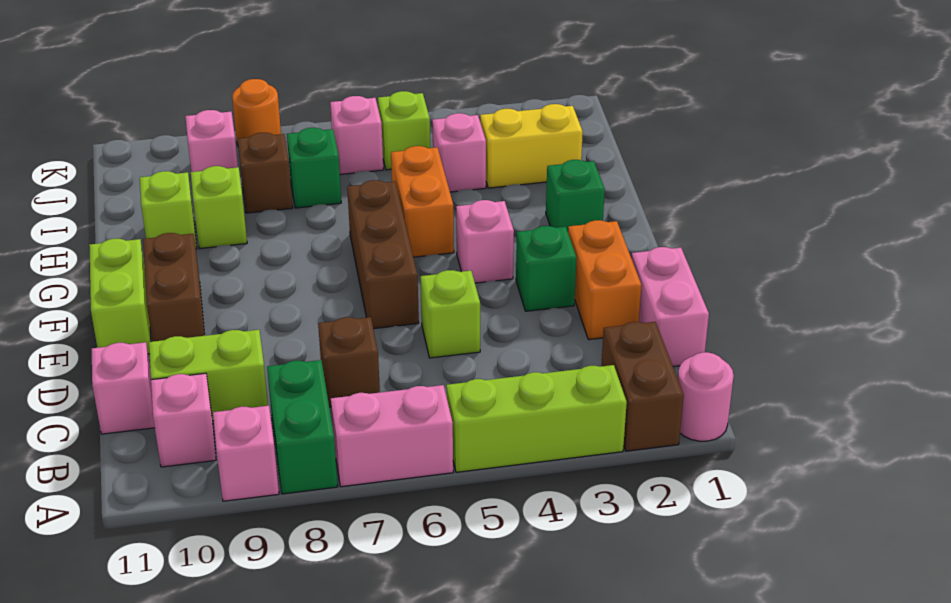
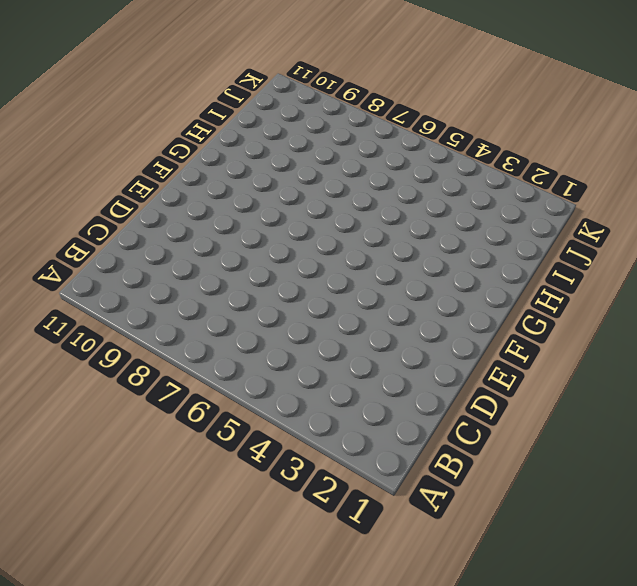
none -> pink 1x1 round brick [678,352,734,441]
none -> brown 1x2 brick [601,322,684,451]
none -> lime 1x3 brick [446,365,627,472]
none -> pink 1x2 brick [331,385,453,487]

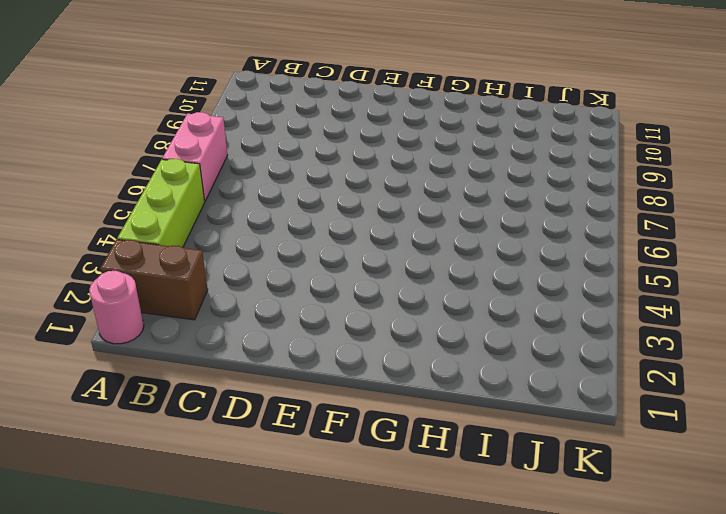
none -> green 1x2 brick [267,360,338,494]
none -> pink 1x1 brick [213,406,279,501]
none -> pink 1x1 brick [151,373,216,467]
none -> pink 1x2 brick [631,247,709,367]

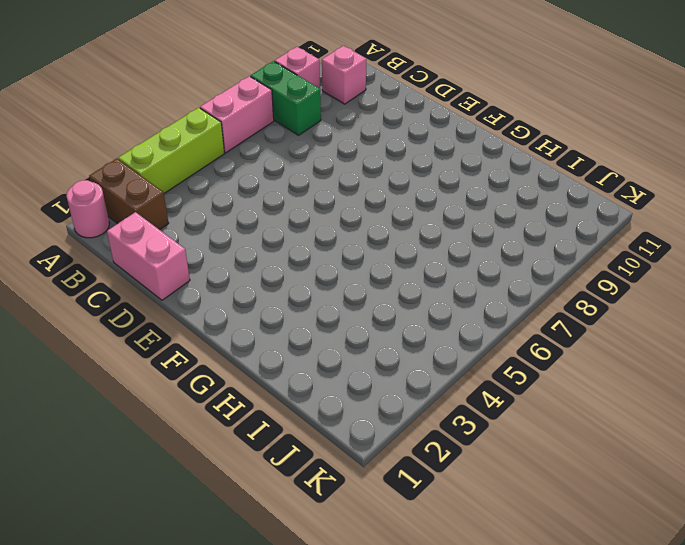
none -> brown 1x1 brick [318,317,380,407]
none -> lime 1x2 brick [149,330,268,421]
none -> pink 1x1 brick [92,342,155,434]
none -> orange 1x2 brick [568,220,642,340]

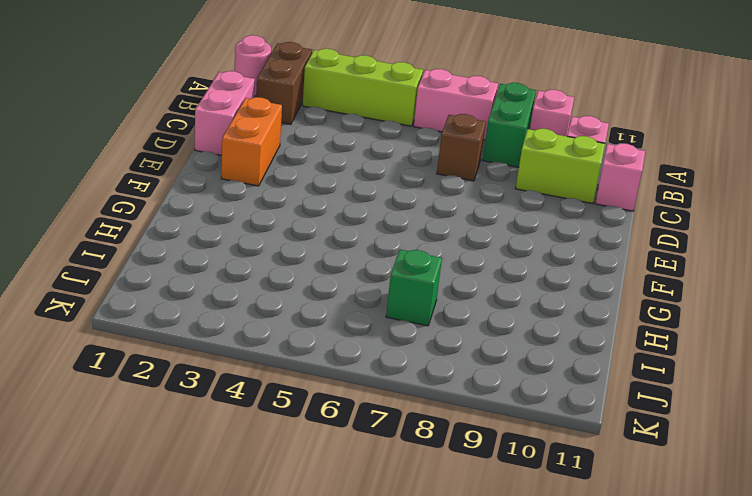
none -> lime 1x1 brick [421,270,480,358]
none -> green 1x1 brick [516,226,577,311]
none -> brown 1x3 brick [347,180,419,329]
none -> brown 1x2 brick [143,233,205,342]

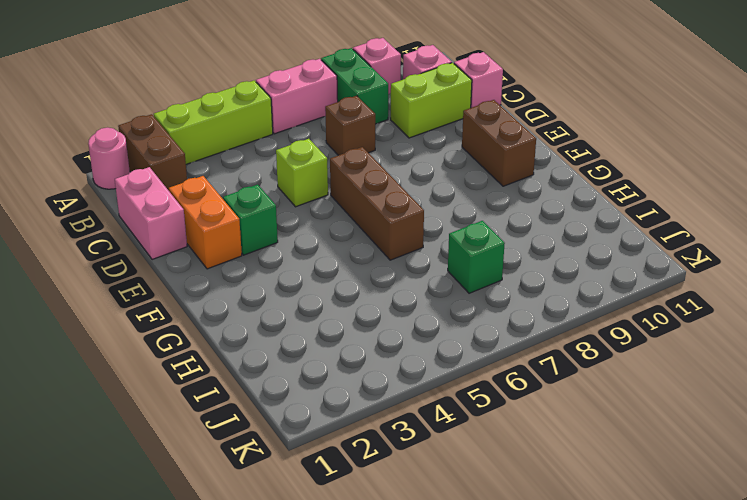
none -> lime 1x2 brick [89,239,151,354]
none -> pink 1x1 brick [456,200,514,283]
none -> green 1x1 brick [546,160,605,231]
none -> orange 1x2 brick [391,146,454,257]

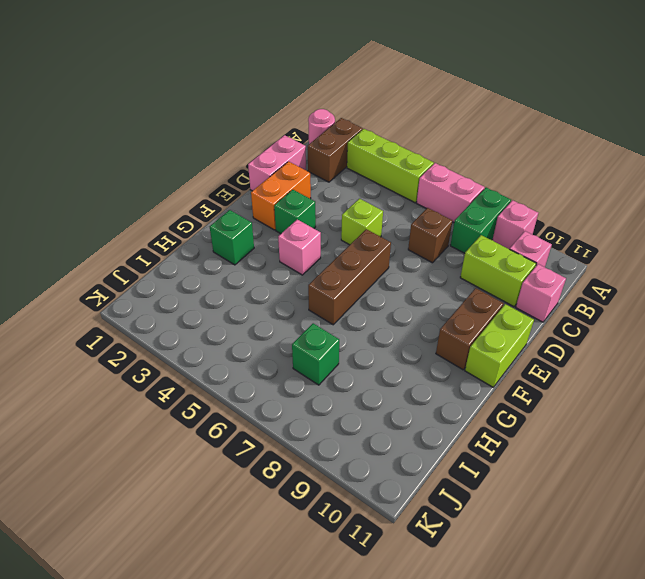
none -> orange 1x2 brick [391,146,454,257]
none -> lime 1x1 brick [191,166,247,249]
none -> lime 1x1 brick [140,171,197,249]
none -> yellow 1x2 brick [480,104,583,188]

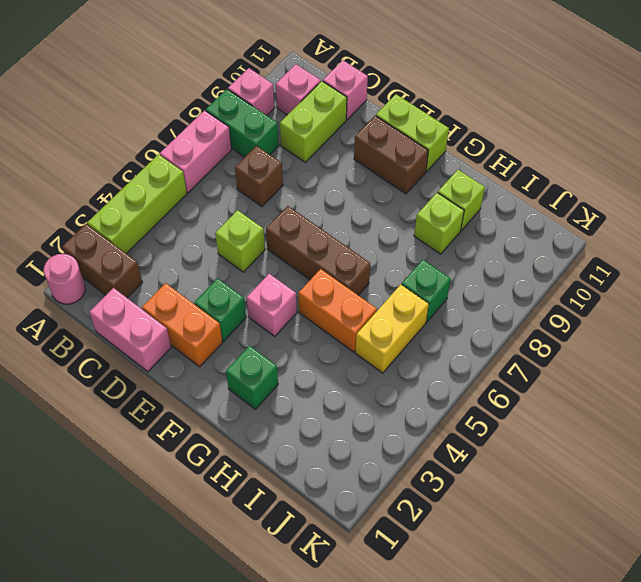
yellow 1x2 brick [355,285,429,373] -> yellow 1x2 brick moved to [480,104,583,188]
none -> pink 1x1 brick [432,113,486,192]
none -> brown 1x1 brick [238,133,293,213]
none -> lime 1x1 brick [378,91,430,170]
none -> pink 1x1 brick [330,96,383,174]

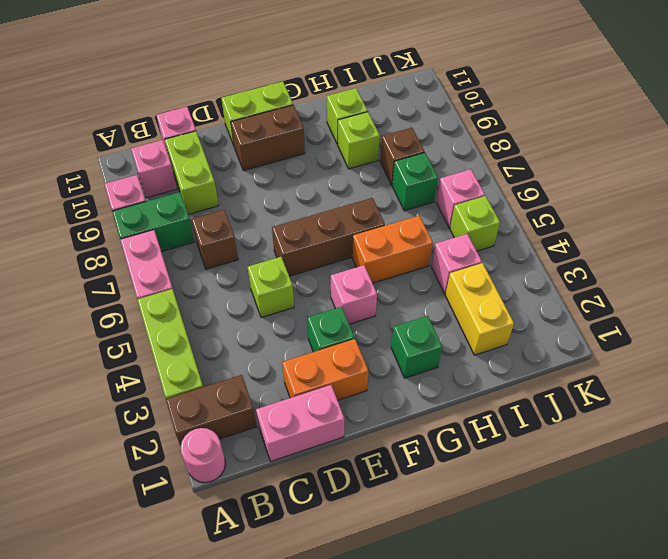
none -> pink 1x1 brick [185,110,238,172]
none -> orange 1x1 round brick [232,79,281,145]

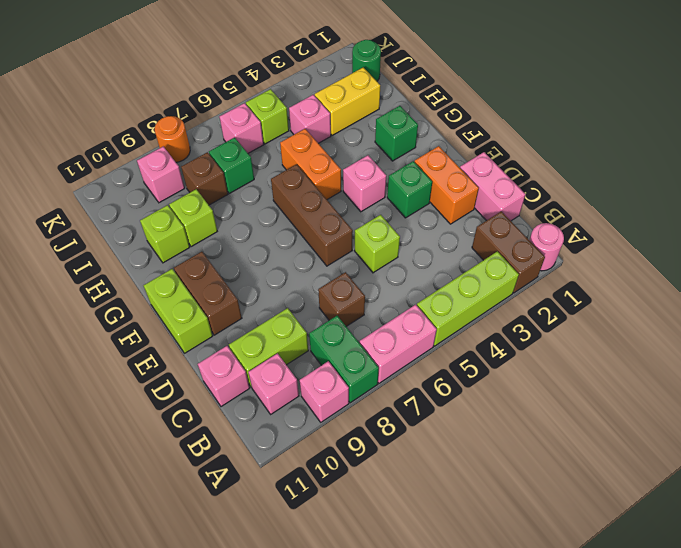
green 1x1 round brick [352,40,381,81] -> none

